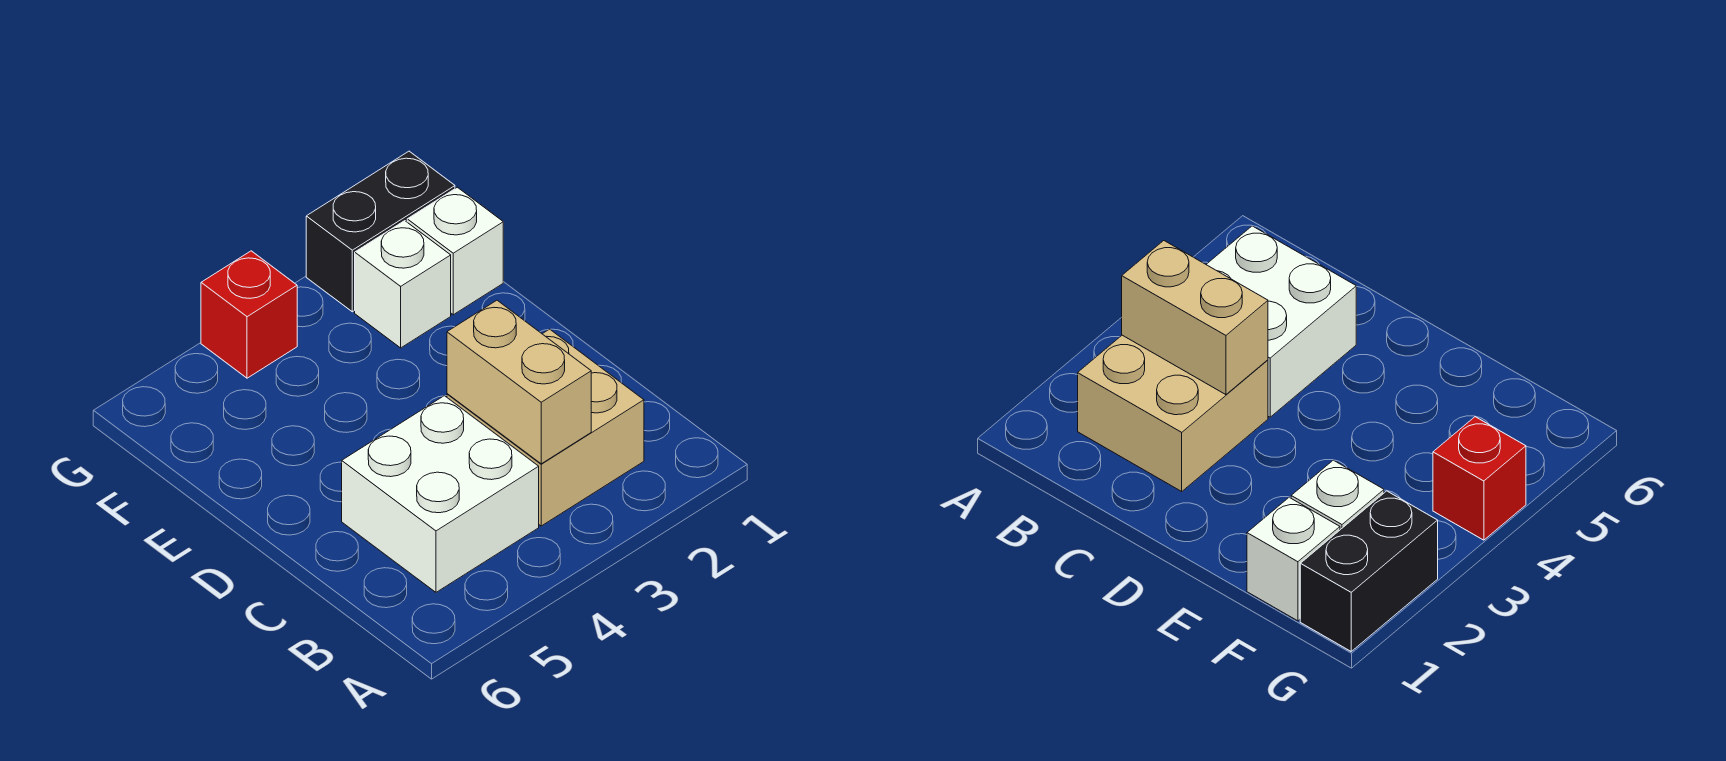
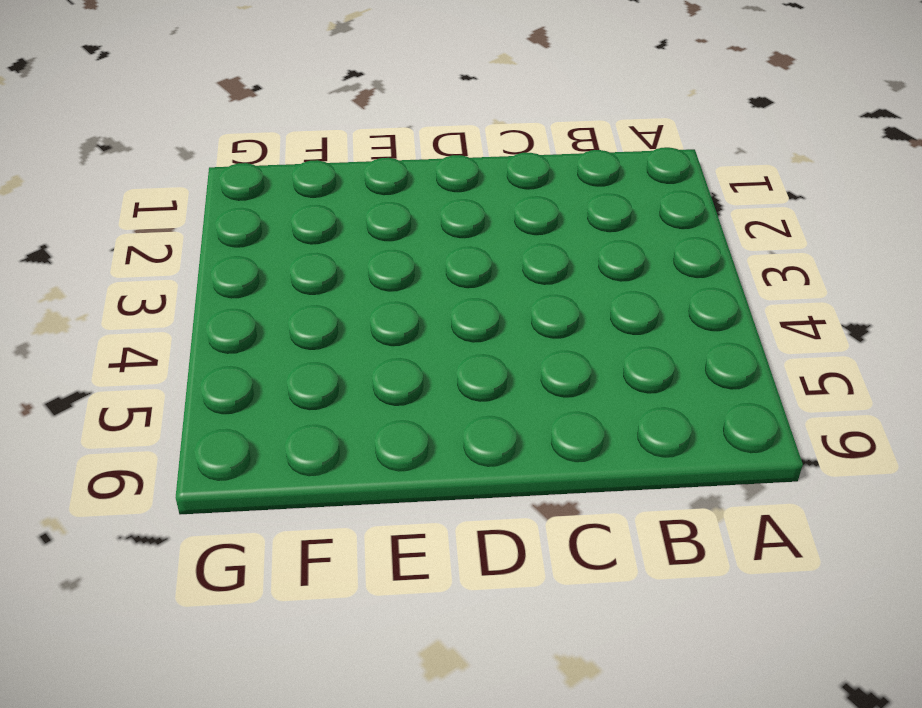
none -> tan 2x2 brick [447,329,644,526]
none -> white 2x2 brick [342,396,539,592]

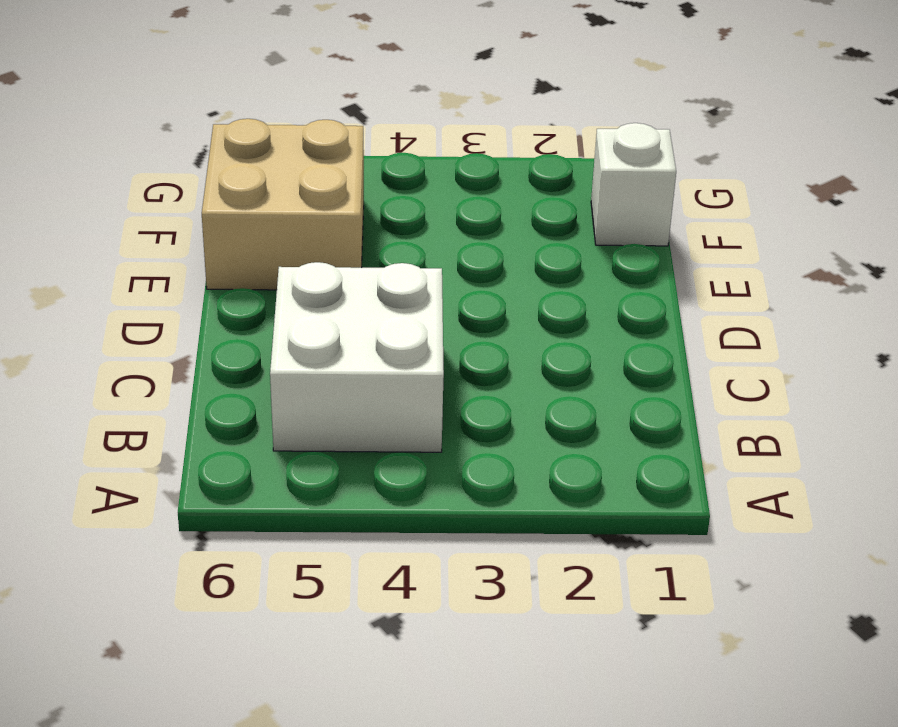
tan 2x2 brick [202,119,364,290] -> tan 2x2 brick moved to [447,329,644,526]
none -> white 1x1 brick [355,221,451,348]
none -> black 1x2 brick [306,151,455,312]

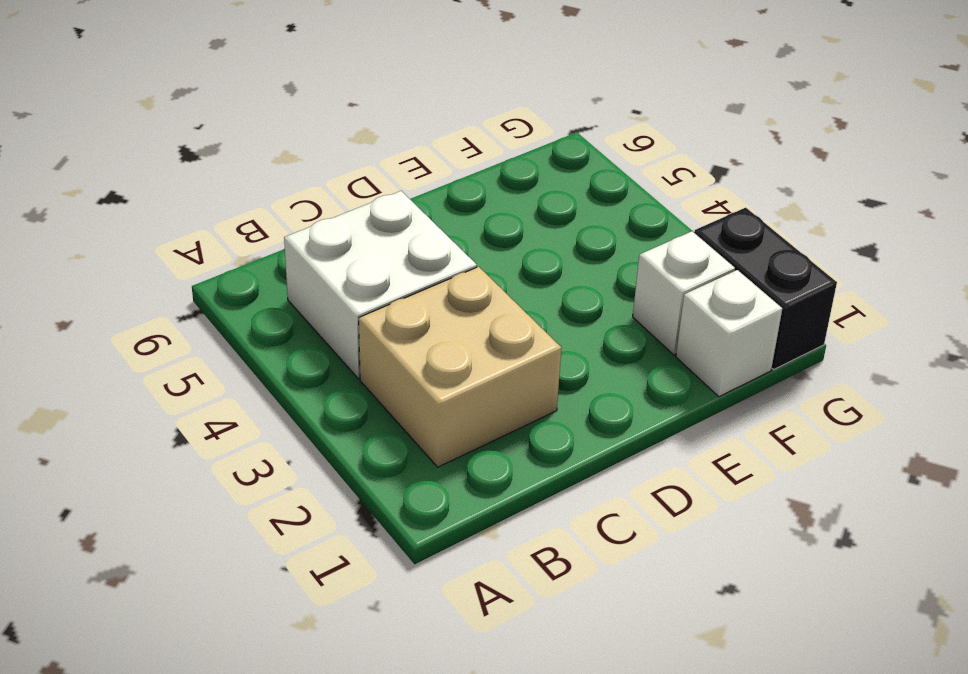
none -> red 1x1 brick [201,251,297,378]
none -> tan 1x2 brick [447,300,591,464]

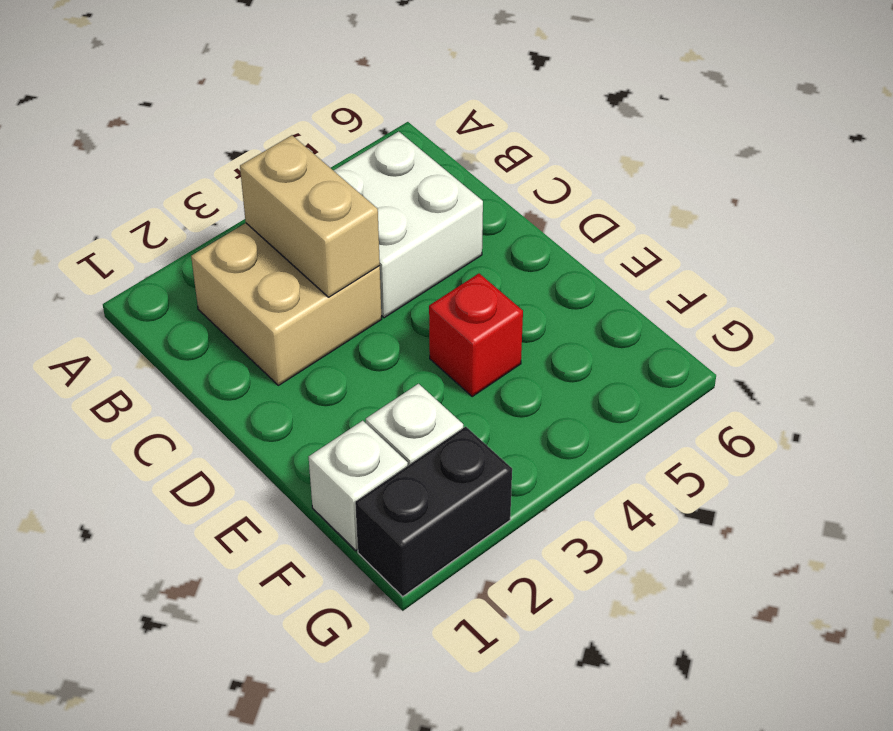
red 1x1 brick [429,274,523,396] -> red 1x1 brick moved to [201,251,297,378]

